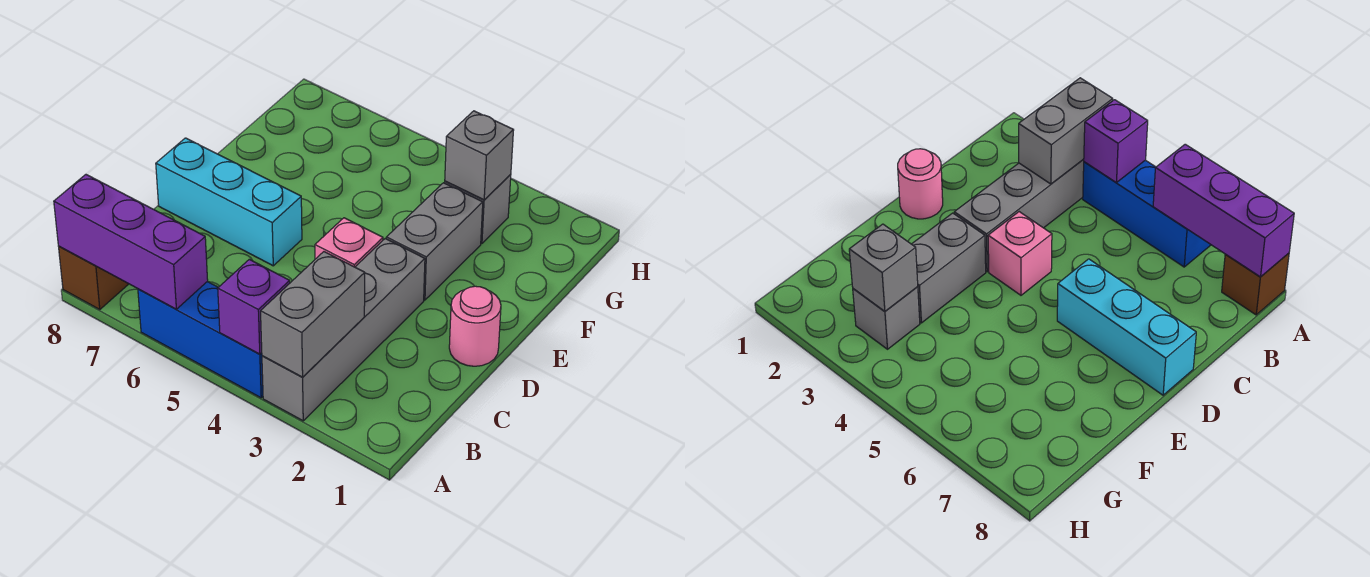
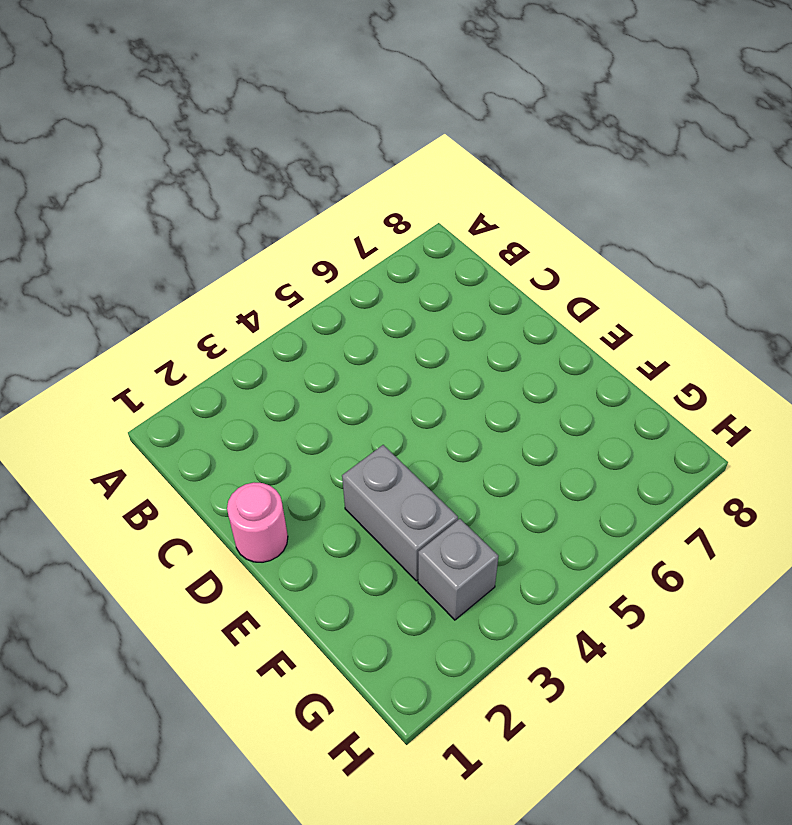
none -> grey 1x4 brick [262,239,425,421]
none -> blue 1x3 brick [138,282,263,398]
none -> brown 1x1 brick [59,246,128,310]

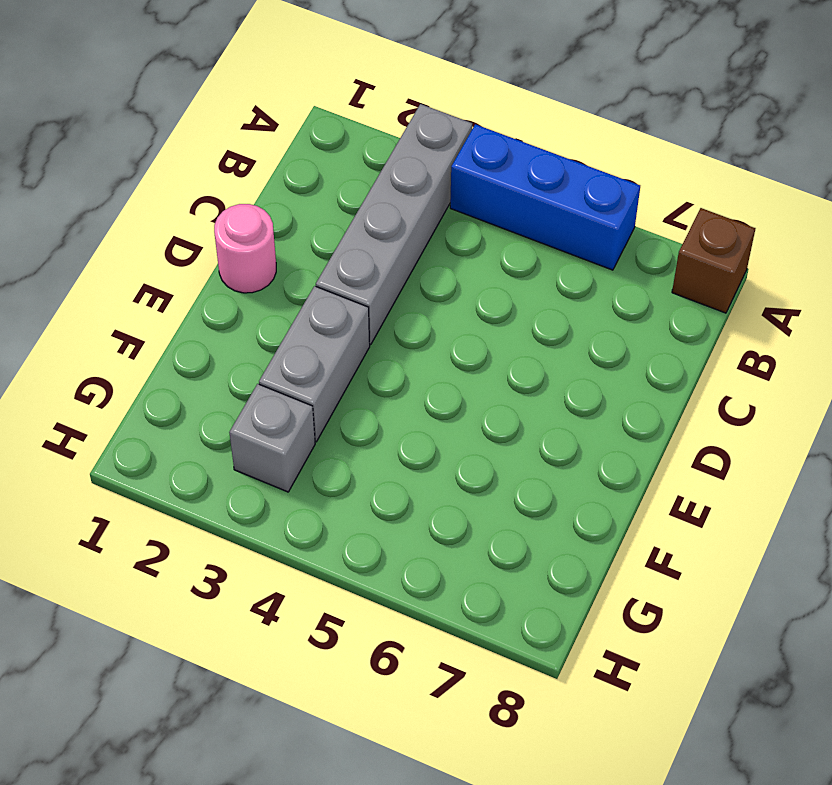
none -> pink 1x1 brick [315,218,383,267]
none -> cyan 1x3 brick [156,138,302,266]
none -> grey 1x2 brick [261,252,365,377]

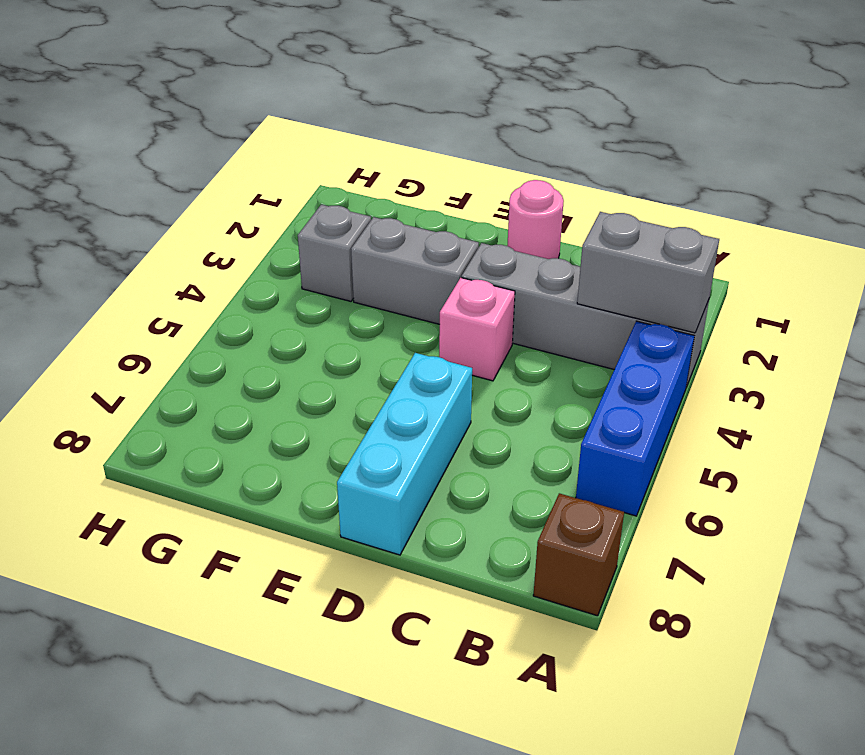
none -> purple 1x1 brick [218,259,290,354]
none -> purple 1x3 brick [54,175,208,309]
none -> grey 1x1 brick [445,111,514,200]

